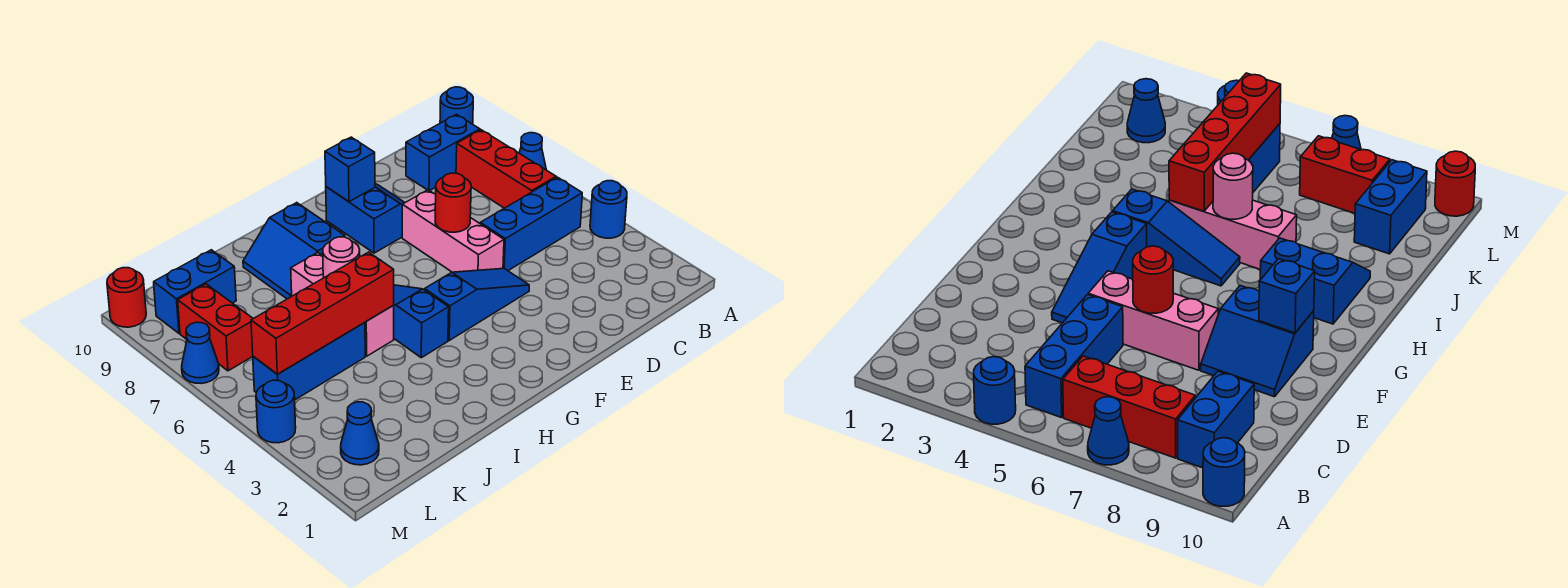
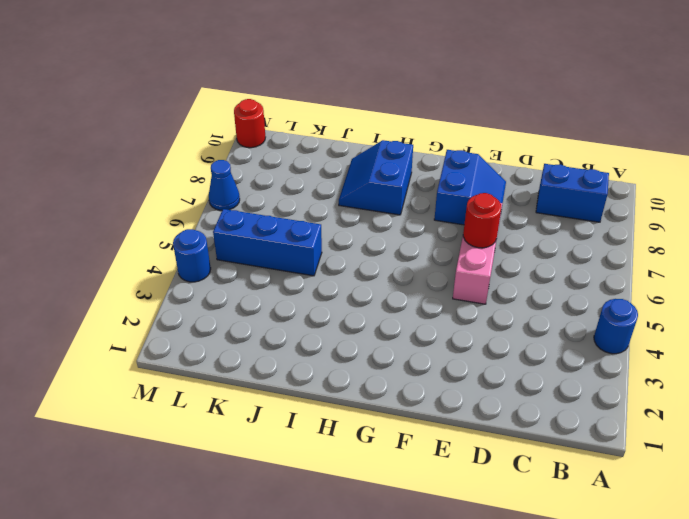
none -> blue 1x1 cone [519,133,546,170]
none -> blue 1x1 round brick [440,87,473,124]
none -> blue 1x3 brick [480,177,582,271]

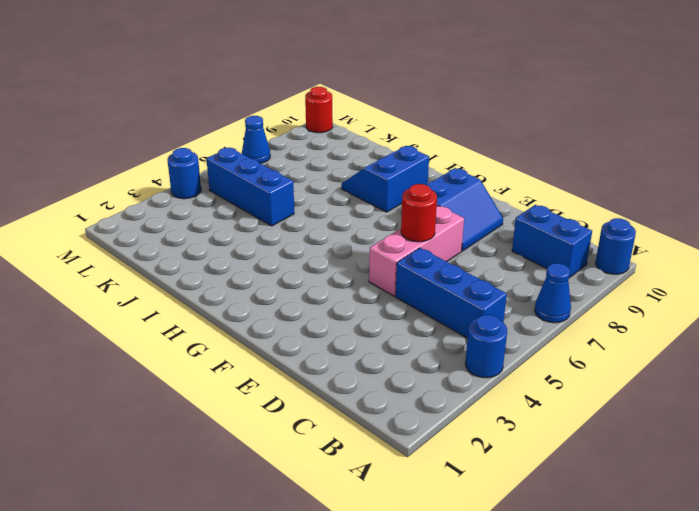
none -> red 1x3 brick [456,130,556,208]
none -> blue 1x3 slope [425,268,529,340]
none -> blue 1x3 slope [393,285,449,358]

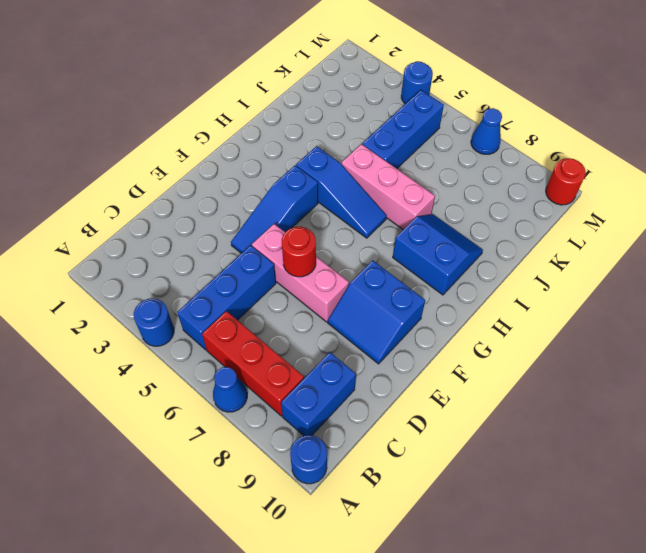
none -> blue 1x2 brick [154,250,236,333]
none -> blue 1x1 cone [341,402,379,465]
none -> red 1x2 brick [178,284,253,371]

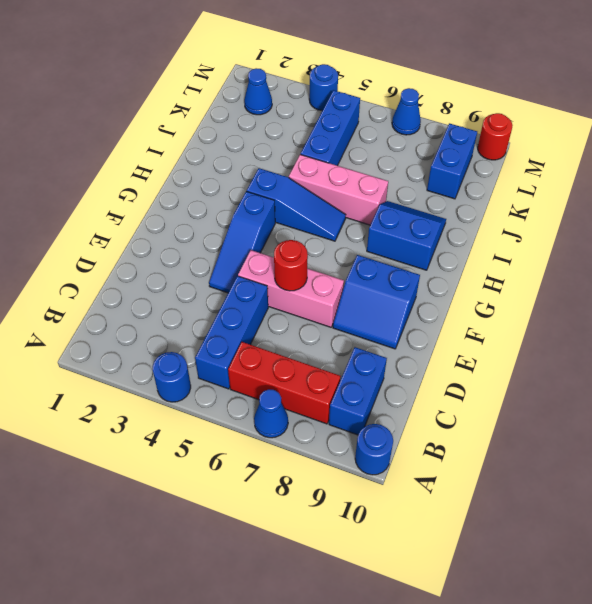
none -> red 1x2 brick [178,284,253,371]
none -> blue 1x1 brick [325,137,375,202]
none -> red 1x4 brick [251,252,394,374]

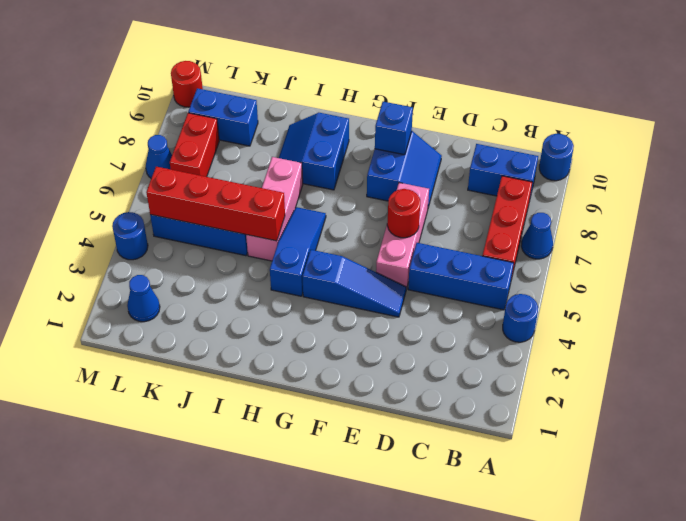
none -> pink 1x1 round brick [323,237,360,278]

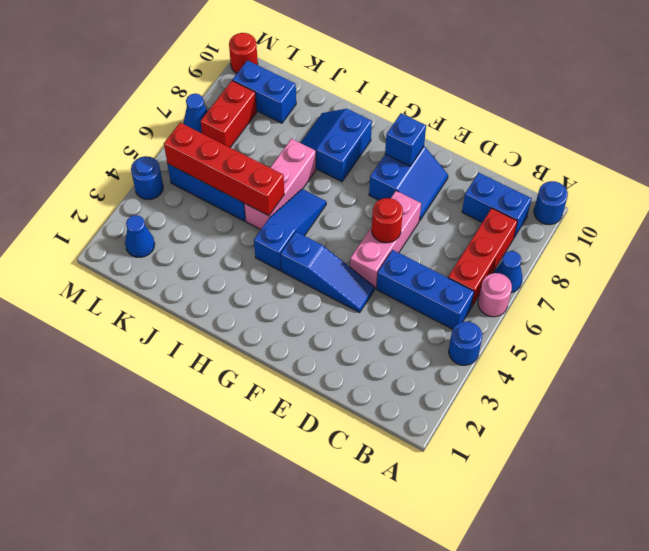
pink 1x1 round brick [478,273,512,317] -> pink 1x1 round brick moved to [323,237,360,278]

